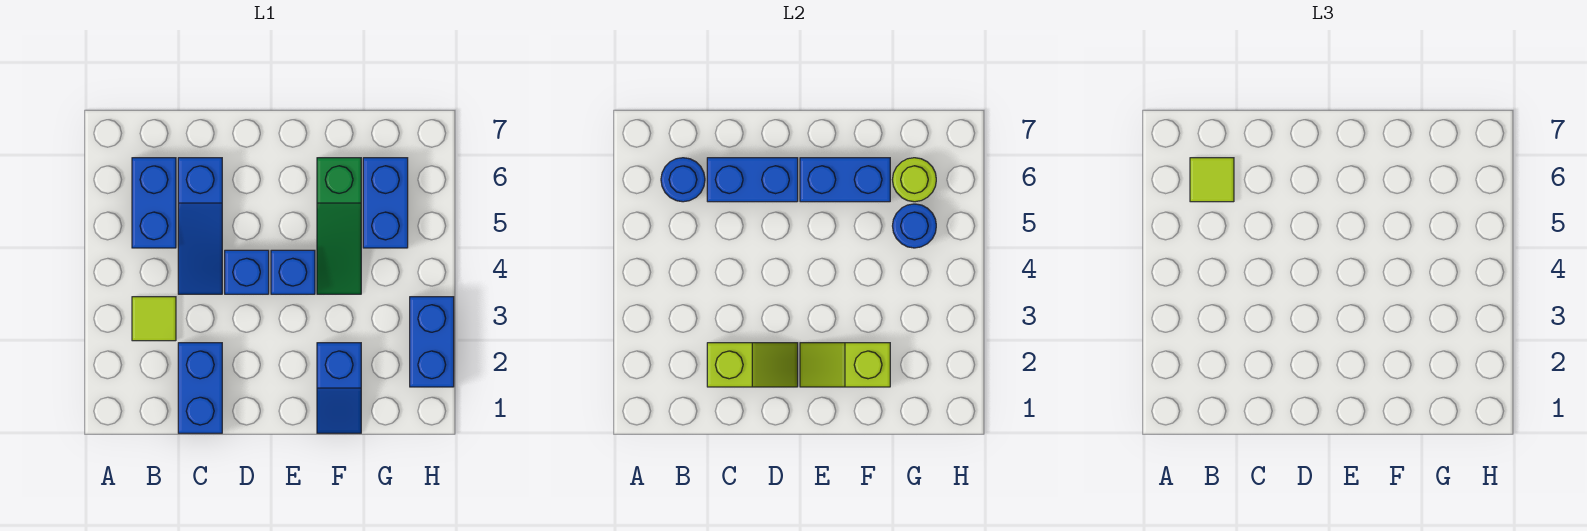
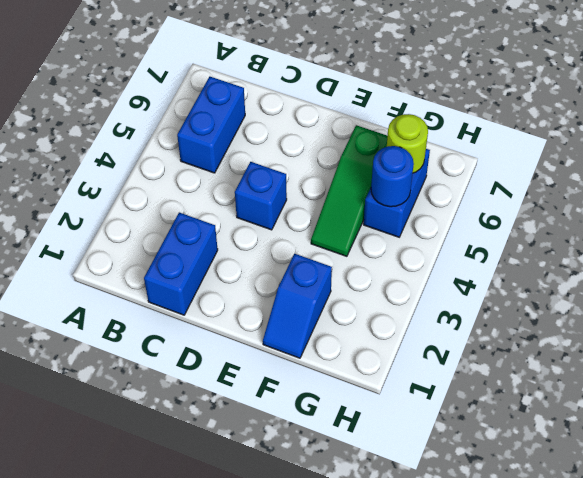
none -> lime 1x1 tile [132,297,176,341]
none -> blue 1x3 slope [178,158,222,294]
none -> blue 1x1 brick [271,250,315,294]

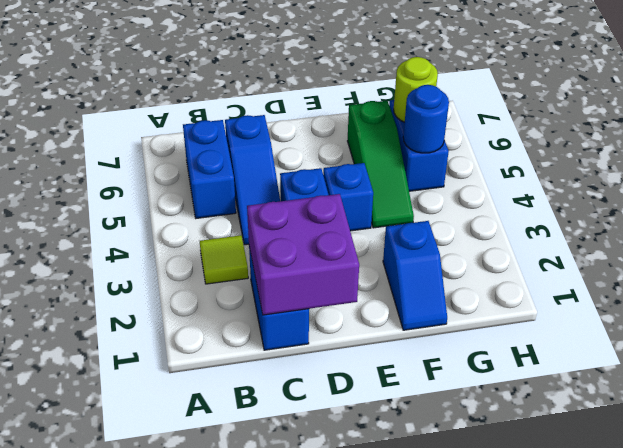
purple 2x2 brick [247,194,359,315] -> lime 1x2 slope [707,343,798,387]
none -> blue 1x2 brick [410,297,454,387]
none -> blue 1x1 round brick [661,158,705,202]
none -> blue 1x2 brick [707,158,798,202]

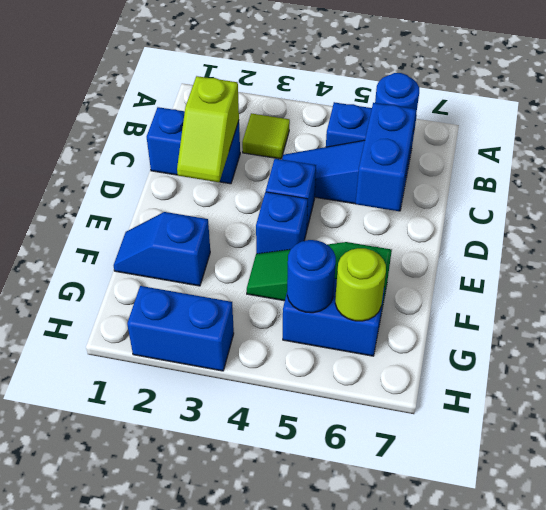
none -> lime 1x2 slope [800,343,890,387]
none -> blue 1x2 brick [800,158,890,202]
none -> lime 1x1 tile [1190,158,1234,202]

